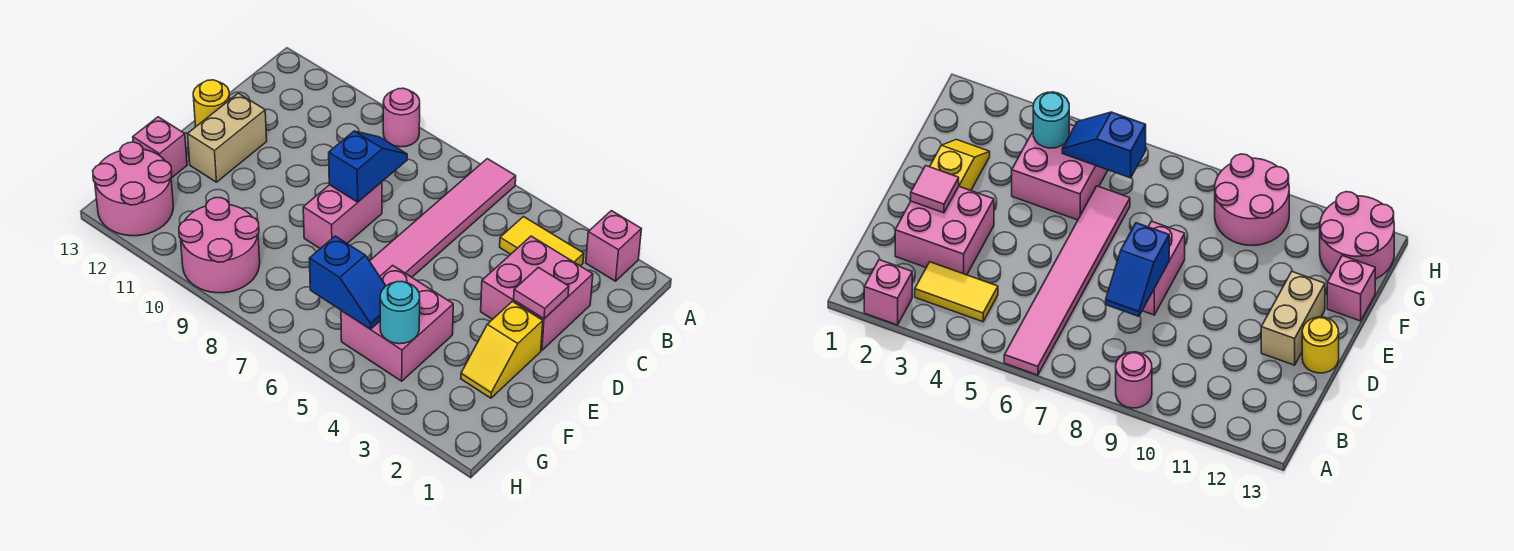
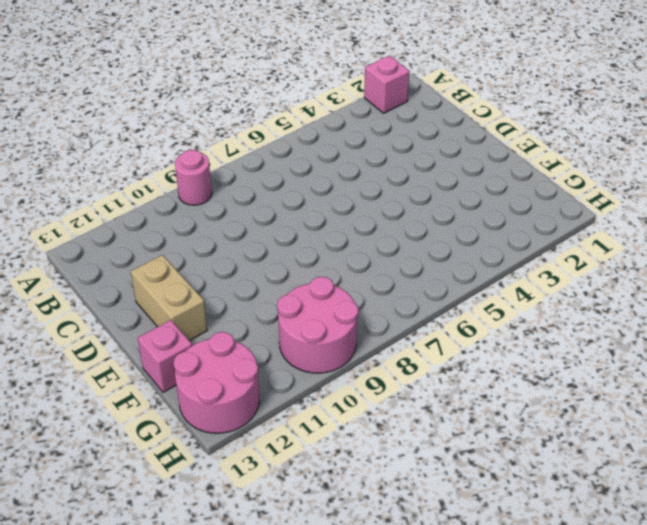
none -> pink 1x6 tile [370,159,516,277]
none -> yellow 1x2 tile [500,217,584,266]
none -> pink 2x2 brick [481,236,593,350]

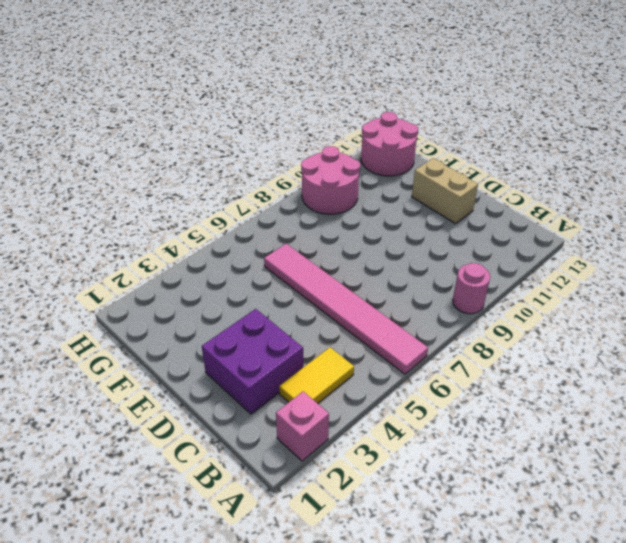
purple 2x2 brick [202,309,303,414] -> pink 2x2 brick [481,236,593,350]
none -> pink 1x2 brick [303,182,382,249]
none -> yellow 1x1 round brick [193,80,230,126]
none -> yellow 1x2 slope [461,301,543,398]

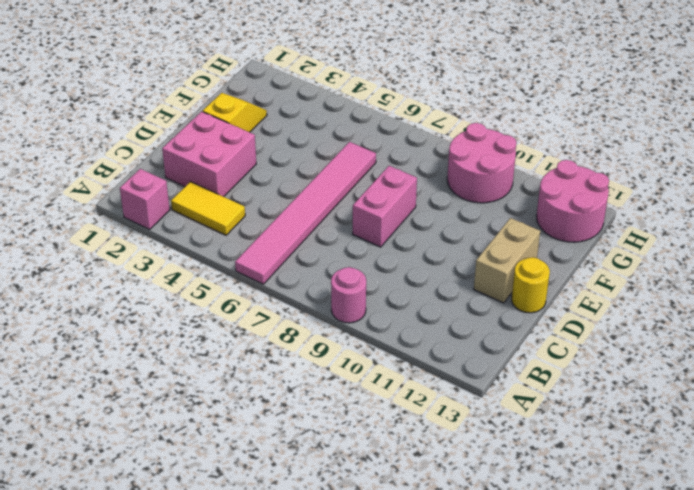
none -> pink 2x2 brick [341,265,453,381]
none -> pink 1x1 brick [133,117,187,178]
none -> blue 1x2 slope [329,131,407,202]

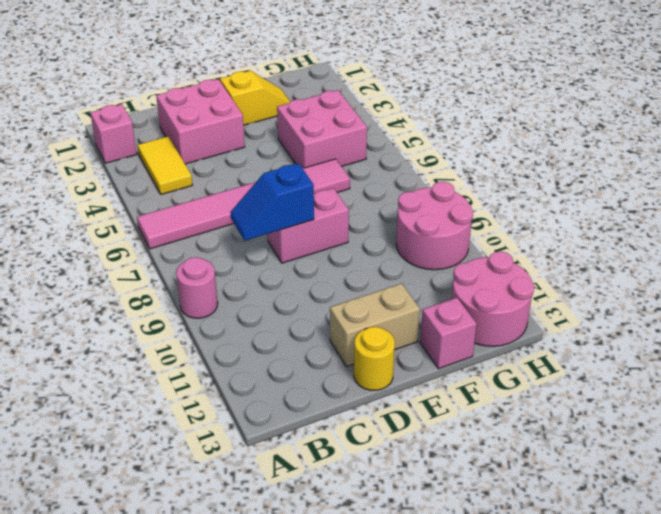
none -> pink 1x1 tile [514,267,569,319]
none -> cyan 1x1 round brick [380,282,420,344]
none -> blue 1x2 slope [309,236,386,329]

